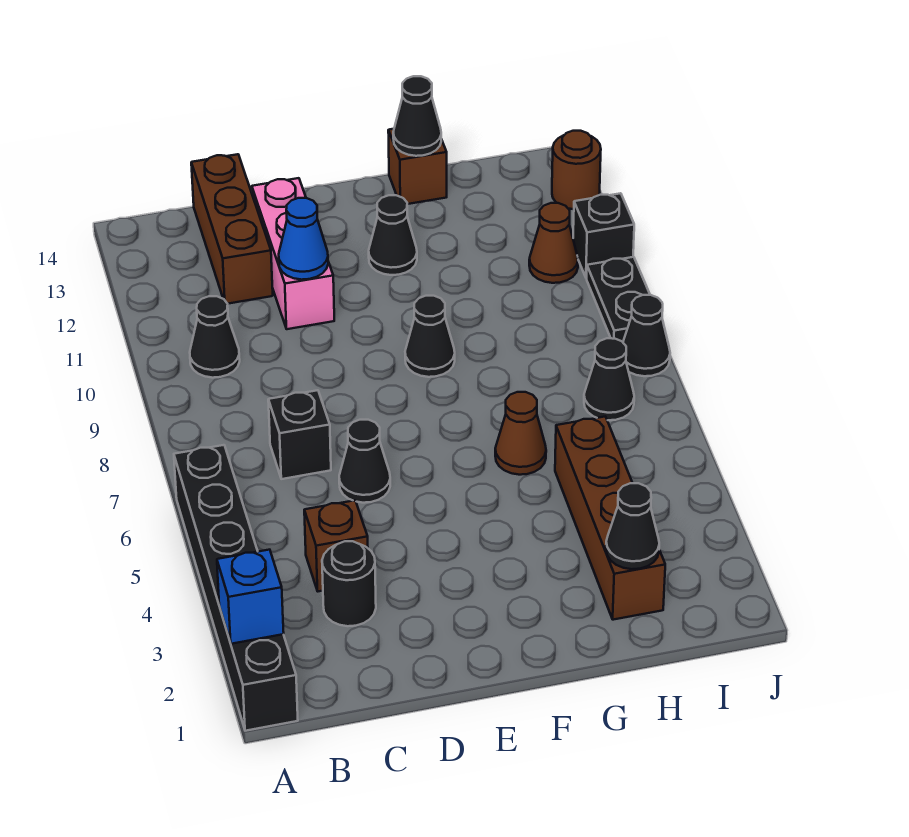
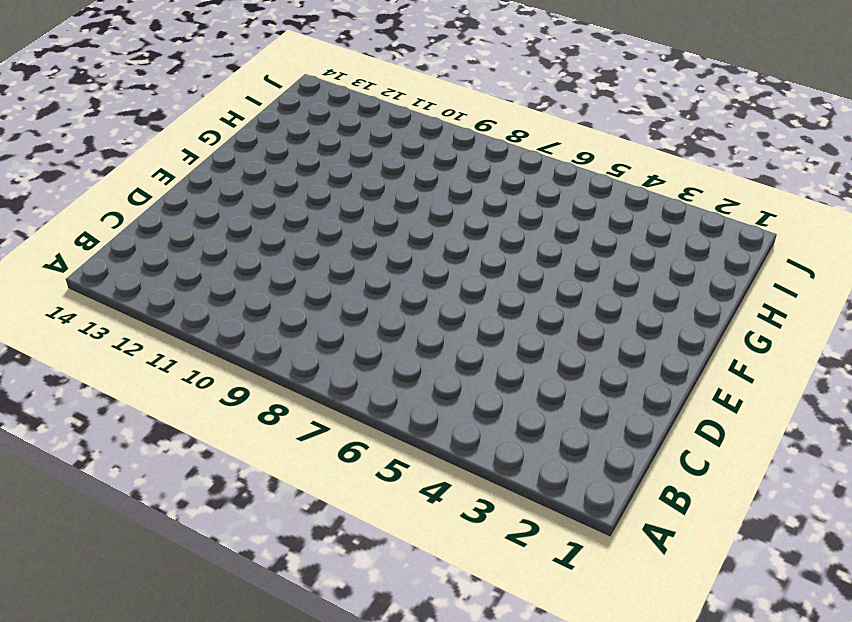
none -> black 1x6 brick [174,445,298,731]
none -> black 1x1 cone [190,296,240,378]
none -> black 1x1 round brick [322,541,376,626]

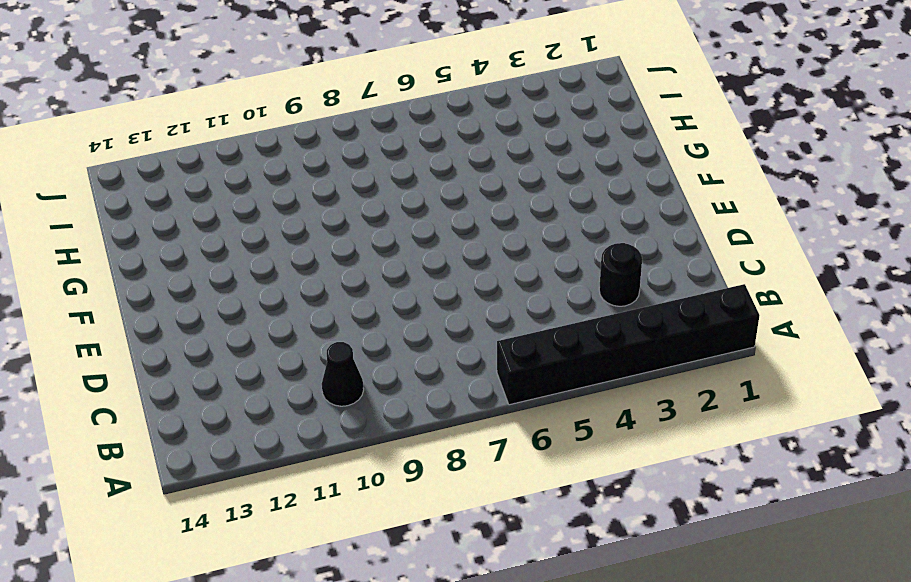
none -> brown 1x1 brick [304,500,368,591]
none -> black 1x1 brick [268,390,331,479]
none -> brown 1x3 brick [191,154,273,304]

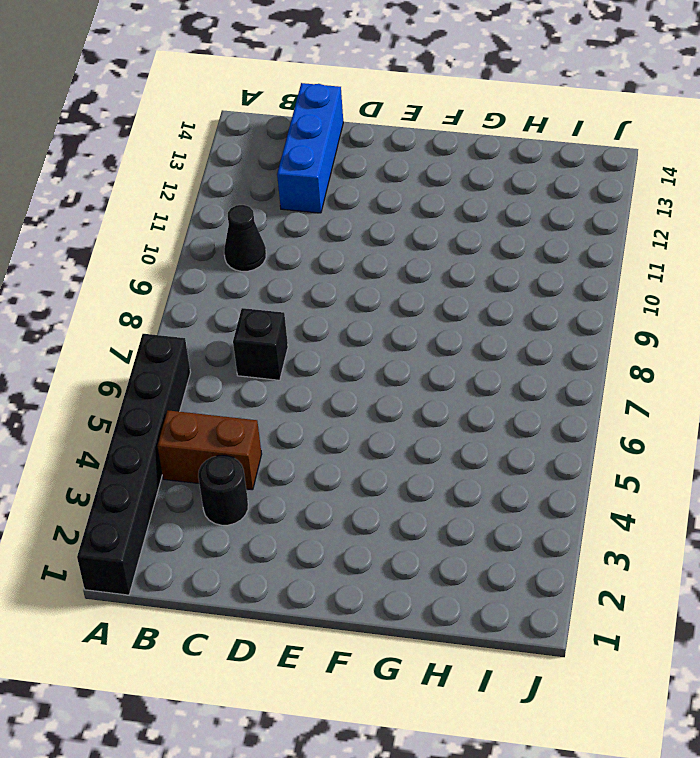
brown 1x2 brick [158,410,262,490] -> brown 1x1 brick [304,500,368,591]
blue 1x3 brick [277,83,343,213] -> brown 1x3 brick [191,154,273,304]
none -> black 1x1 cone [339,420,390,503]
none -> pink 1x3 brick [252,178,334,329]
none -> black 1x1 cone [405,296,455,377]

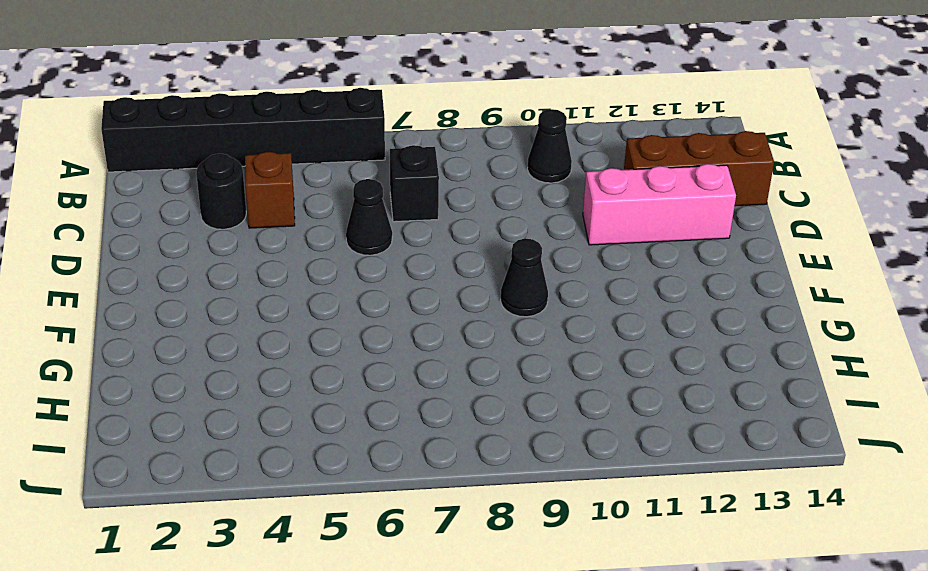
none -> black 1x1 cone [369,195,417,275]
none -> brown 1x1 cone [495,392,546,475]
none -> brown 1x1 brick [388,129,447,204]

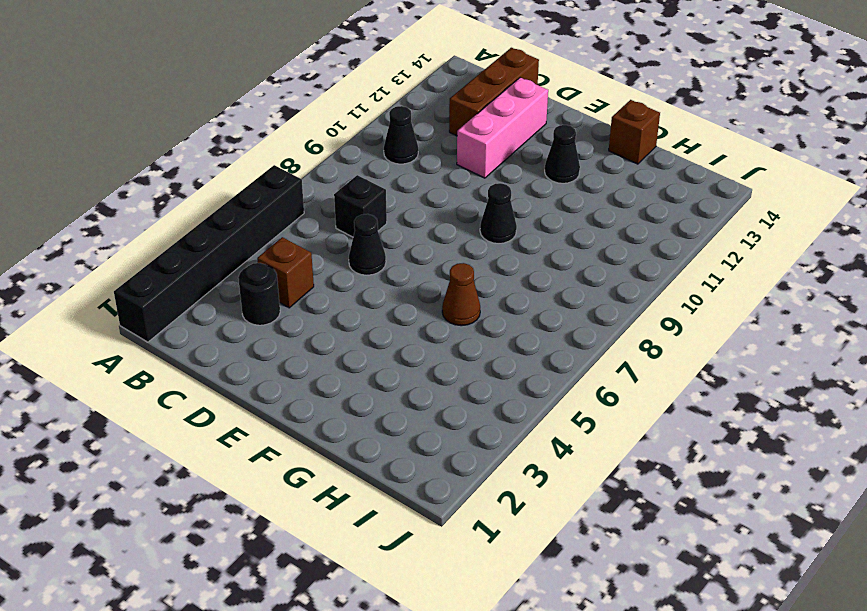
none -> brown 1x4 brick [555,417,665,620]
none -> black 1x1 cone [584,338,634,420]
none -> brown 1x1 cone [529,203,578,283]

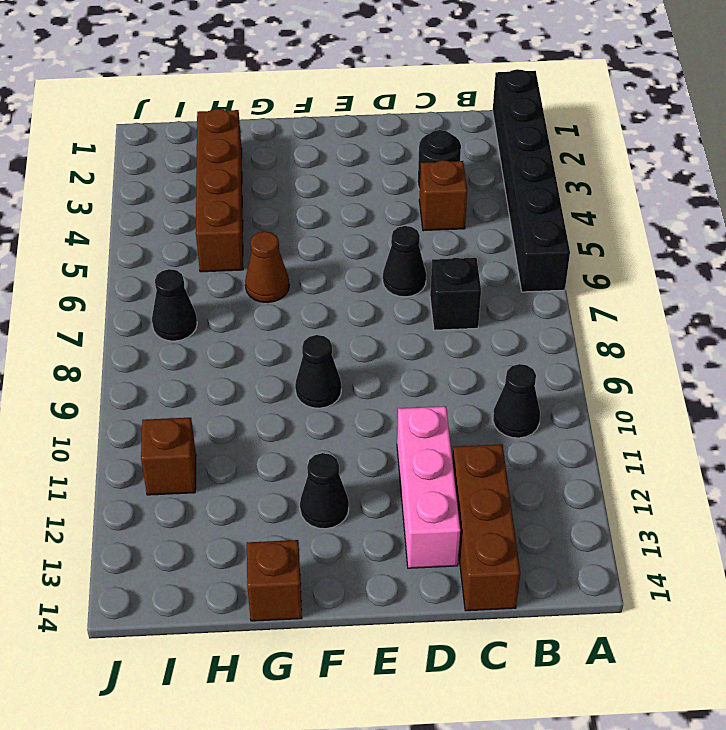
brown 1x1 brick [141,418,196,495] -> brown 1x1 cone [529,203,578,283]
none -> black 1x1 cone [623,295,670,376]
none -> black 1x2 plate [587,257,650,342]
none -> black 1x1 brick [573,193,634,278]

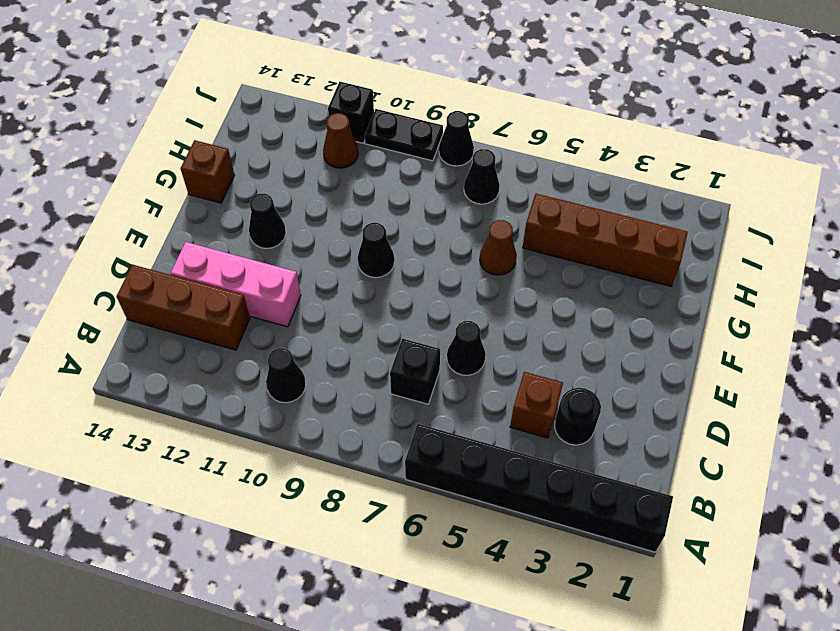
none -> brown 1x1 round brick [552,131,601,209]
none -> blue 1x1 brick [217,550,284,644]
none -> blue 1x1 cone [279,198,328,280]

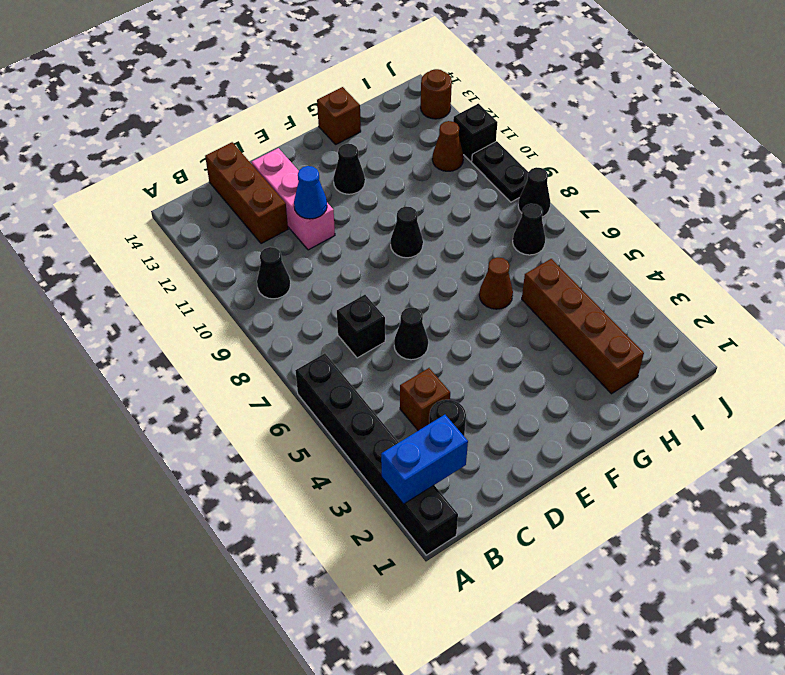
blue 1x2 brick [381,415,468,504] -> blue 1x1 brick [217,550,284,644]
none -> black 1x1 cone [393,76,441,156]
none -> black 1x1 cone [606,483,659,569]

